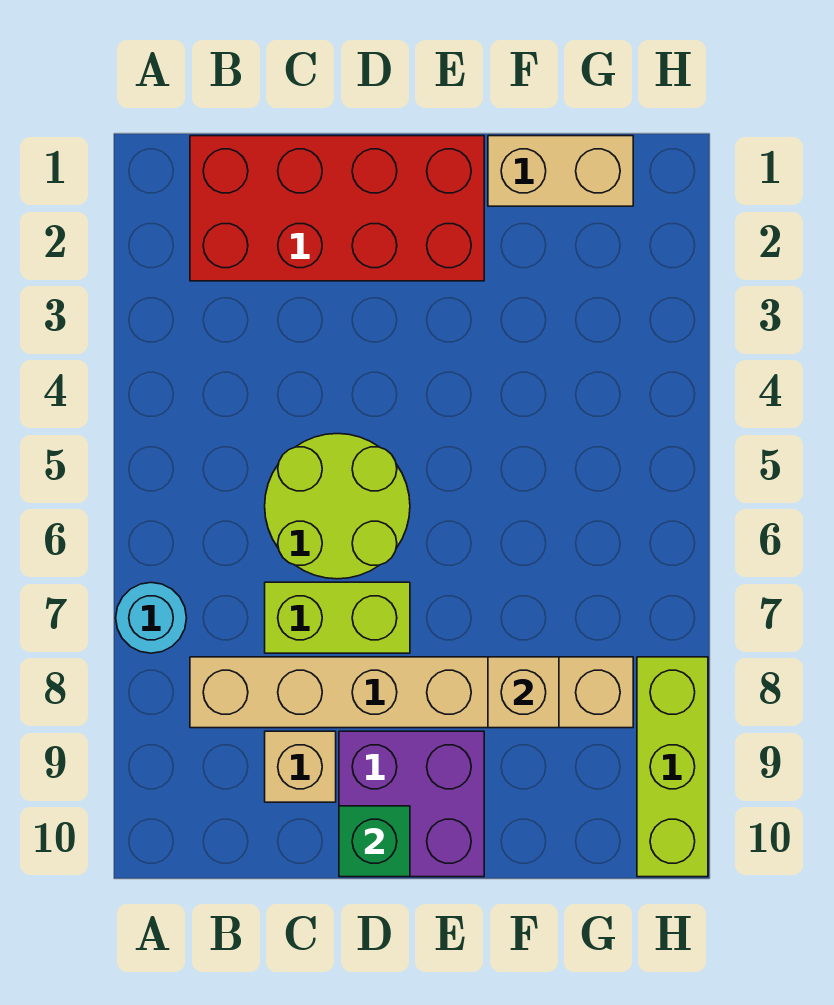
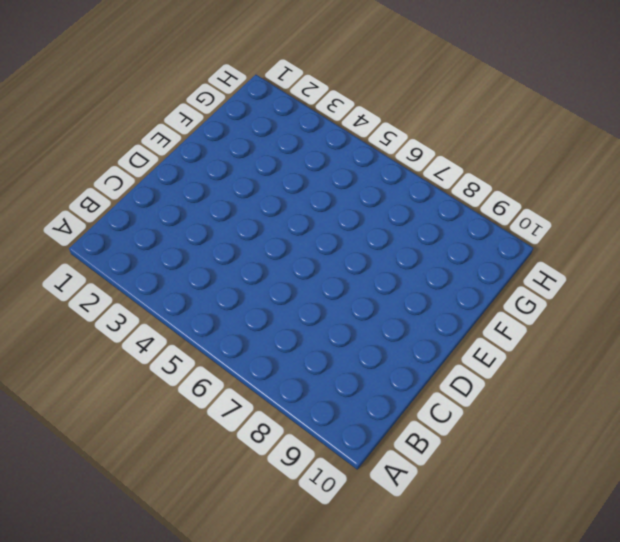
none -> cyan 1x1 round brick [116,583,187,653]
none -> red 2x4 brick [190,136,484,281]

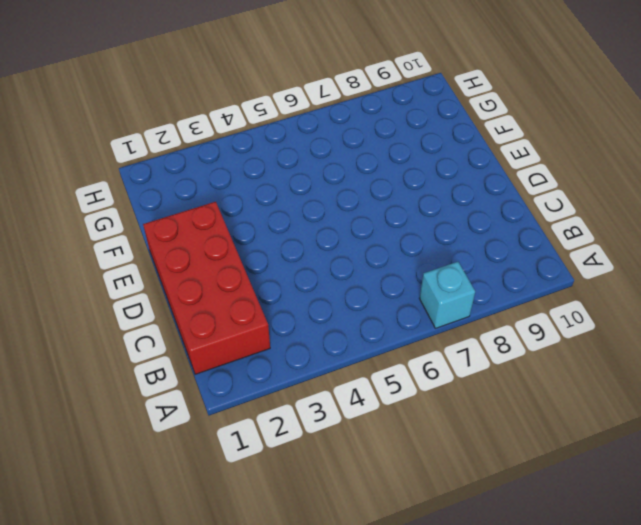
cyan 1x1 brick [419,262,475,328] -> cyan 1x1 round brick [116,583,187,653]
none -> tan 1x6 brick [190,657,633,728]
none -> lime 2x2 round brick [265,434,410,579]

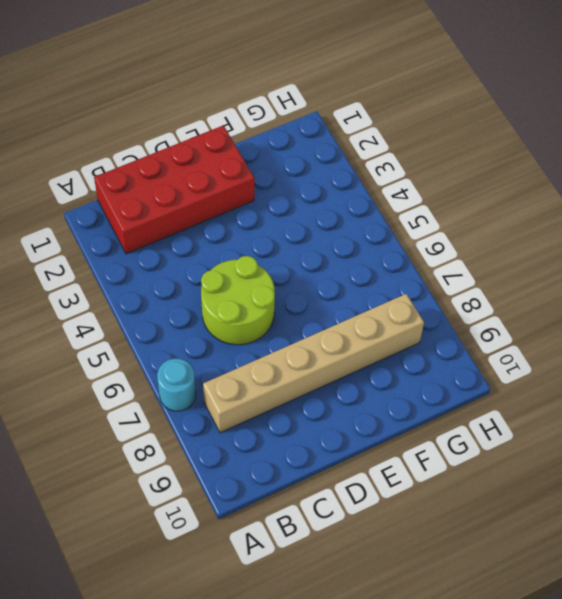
none -> lime 1x2 brick [265,582,410,653]
none -> tan 1x1 brick [265,731,336,802]

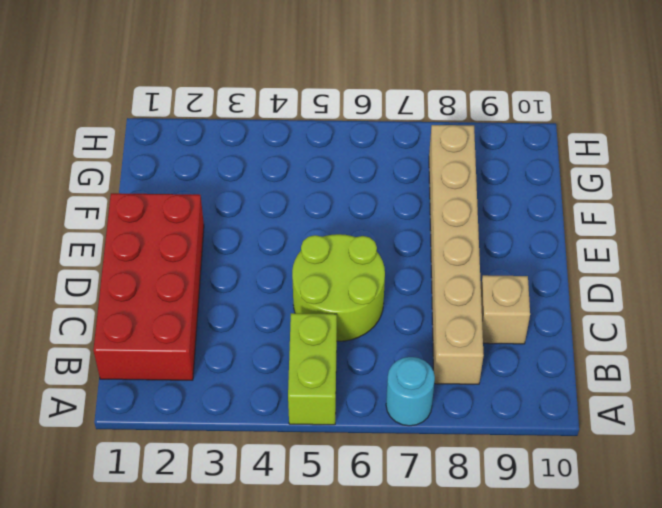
lime 1x2 brick [288,313,337,425] -> lime 1x2 brick moved to [265,582,410,653]
none -> purple 2x2 brick [339,731,484,877]
none -> tan 1x2 brick [488,136,633,206]

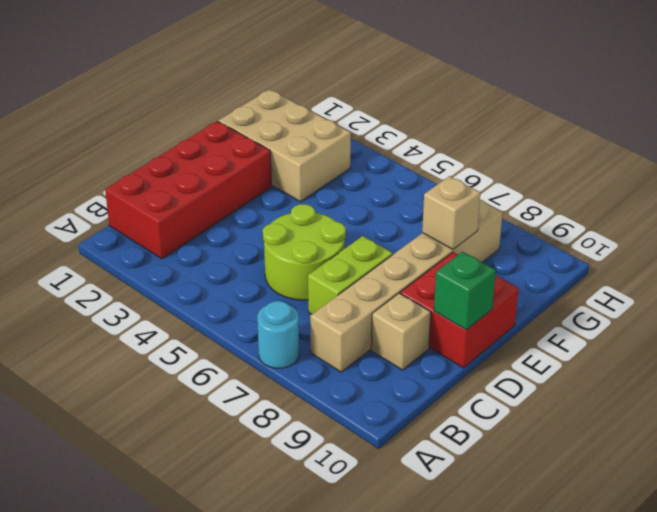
red 2x2 brick [400,252,519,368] -> purple 2x2 brick [339,731,484,877]
tan 2x3 brick [218,89,351,202] -> tan 1x2 brick [488,136,633,206]
none -> lime 1x3 brick [637,657,708,877]

